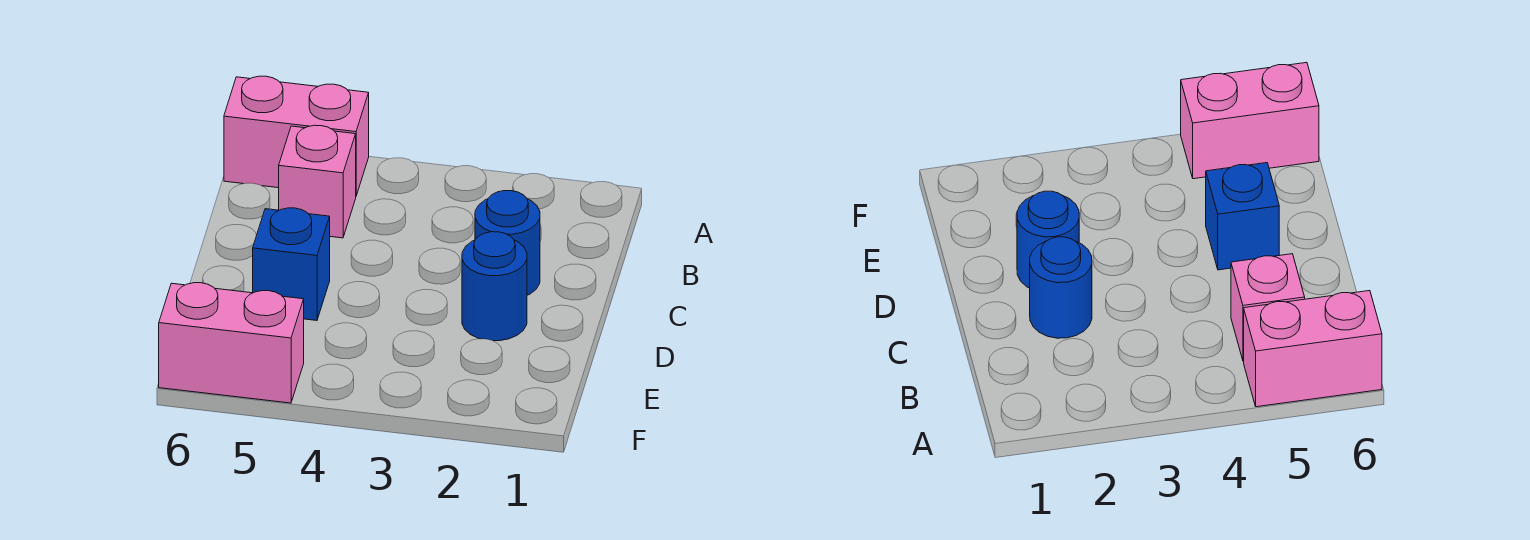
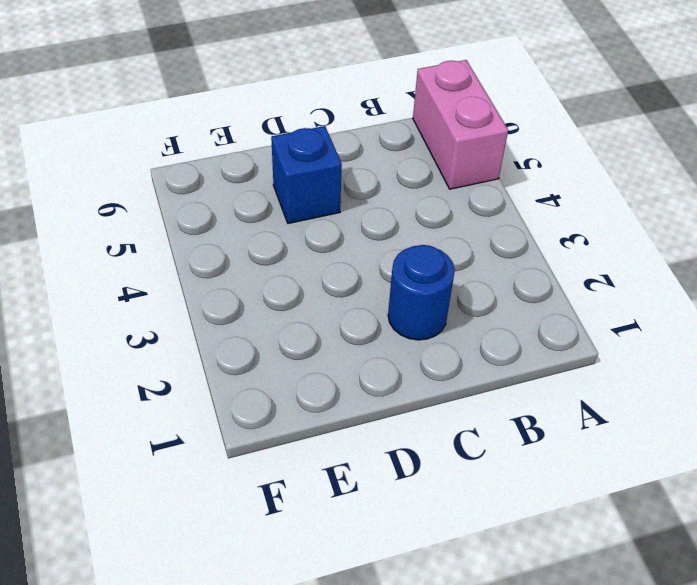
none -> pink 1x1 brick [279,125,356,238]
none -> blue 1x1 round brick [462,232,527,341]

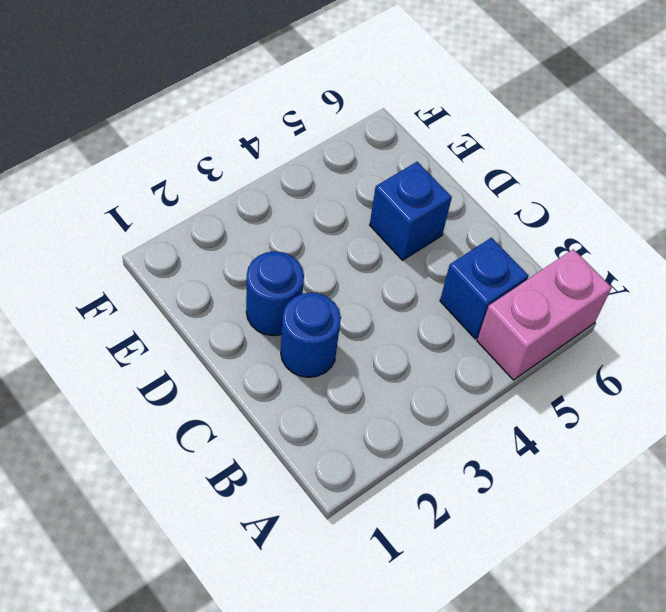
blue 1x1 brick [440,238,529,339] -> pink 1x1 brick [279,125,356,238]
none -> pink 1x2 brick [159,283,304,403]

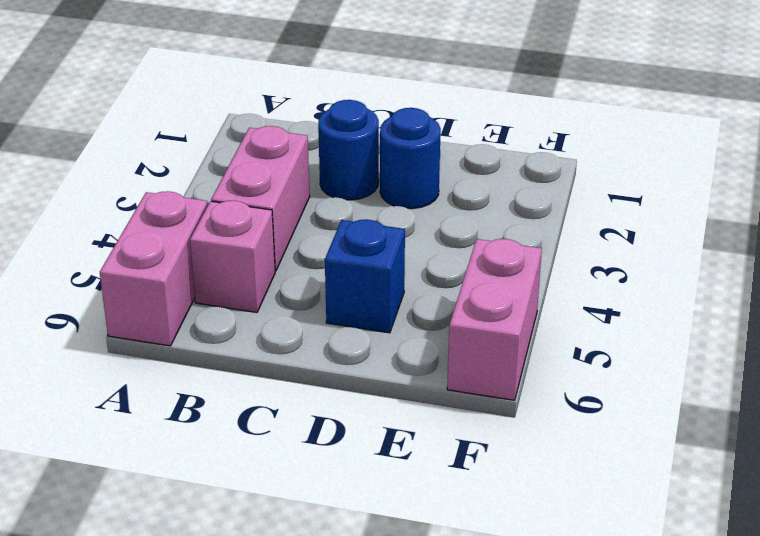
pink 1x2 brick [211,126,310,271] -> none

